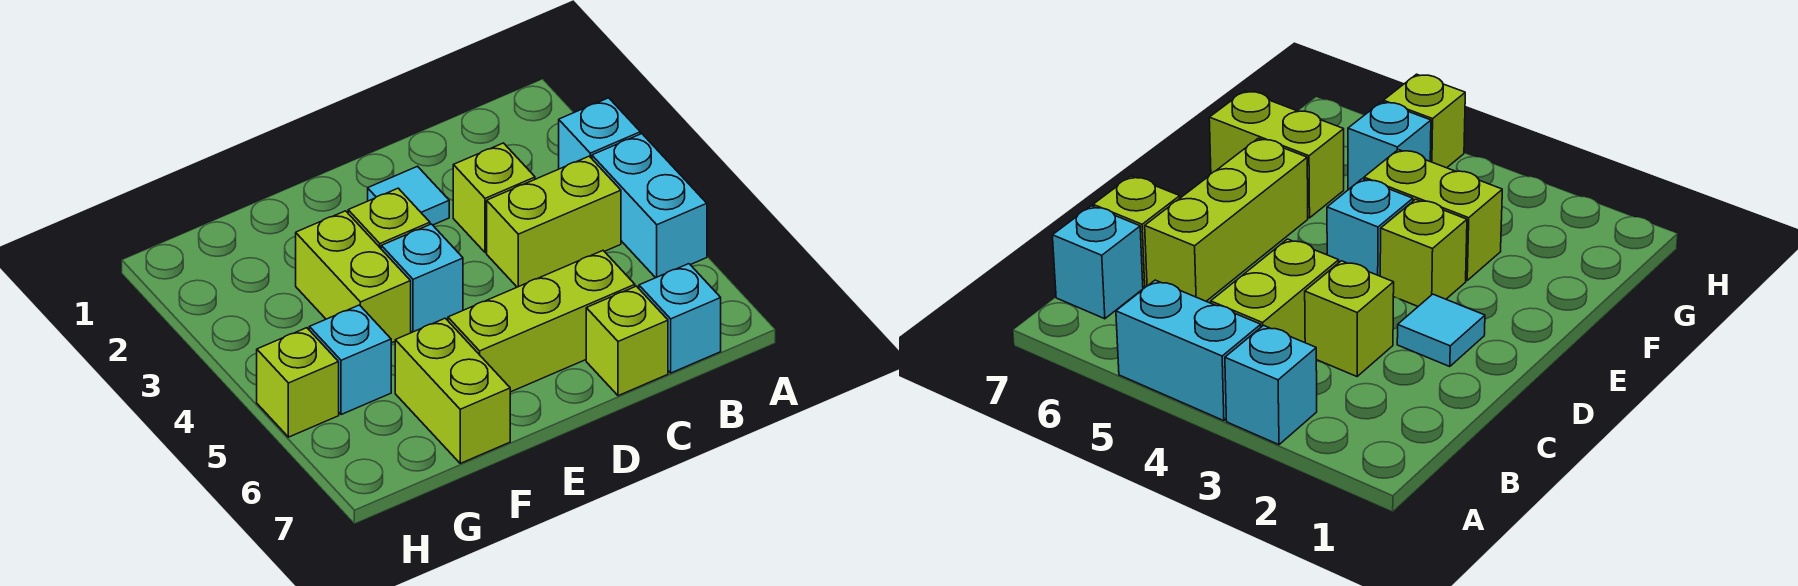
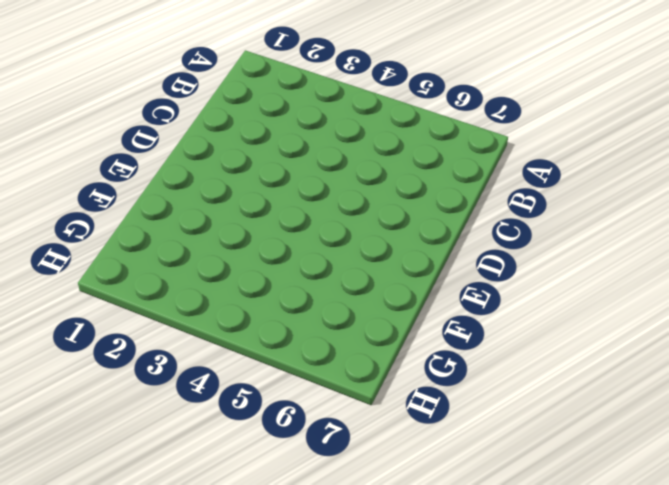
none -> cyan 1x1 brick [559,98,640,169]
none -> cyan 1x2 brick [592,134,707,278]
none -> lime 1x2 brick [487,156,621,287]

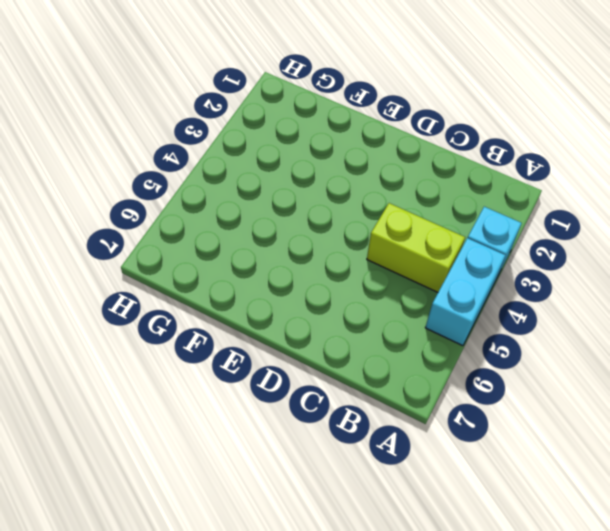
none -> cyan 1x1 brick [639,264,721,373]
none -> lime 1x1 brick [453,143,535,253]
none -> lime 1x3 brick [448,251,635,392]

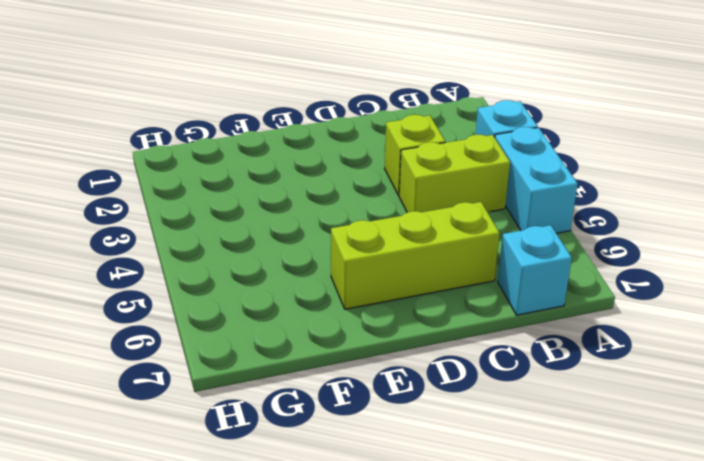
none -> lime 1x1 brick [586,286,668,396]
none -> cyan 1x1 tile [368,166,449,225]
none -> lime 1x1 brick [348,188,430,248]

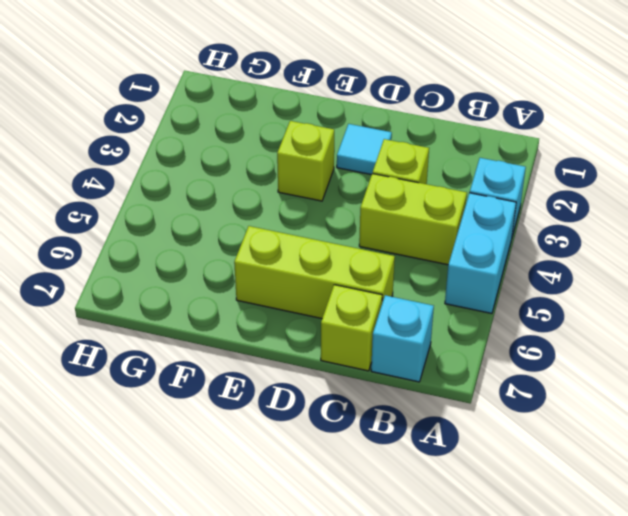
none -> cyan 1x1 brick [381,224,463,332]
none -> lime 1x2 brick [296,211,411,343]
none -> lime 1x2 brick [395,318,510,463]

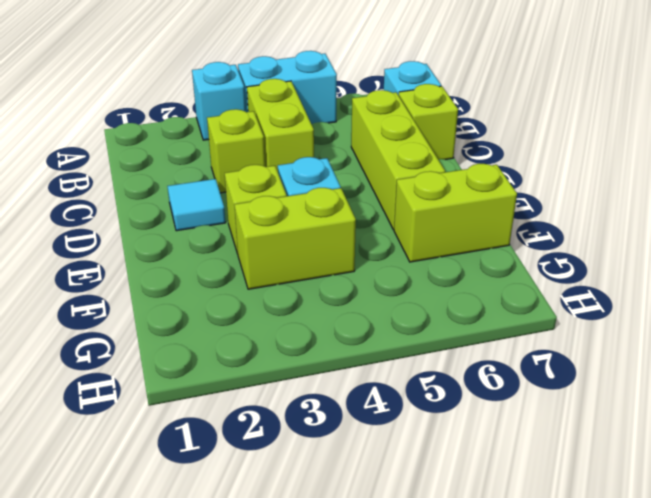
none -> cyan 1x1 brick [309,305,391,415]
none -> lime 1x1 brick [257,328,339,437]

